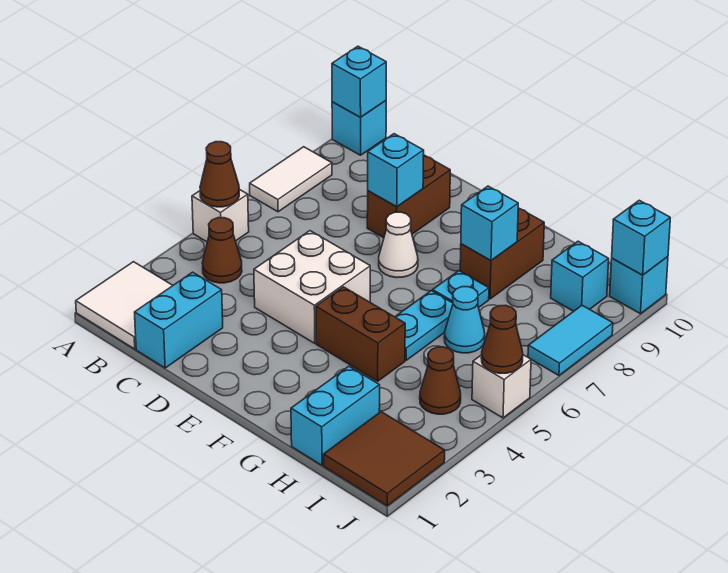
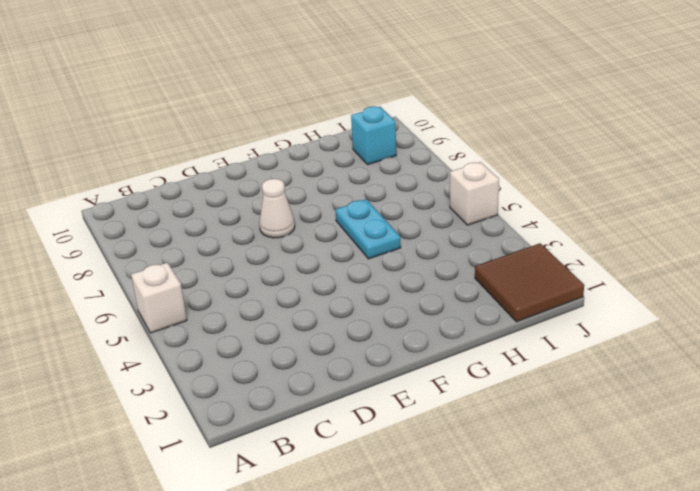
none -> white 2x2 tile [76,262,173,349]
none -> white 1x2 tile [250,147,332,212]
none -> cyan 1x1 brick [332,101,386,155]

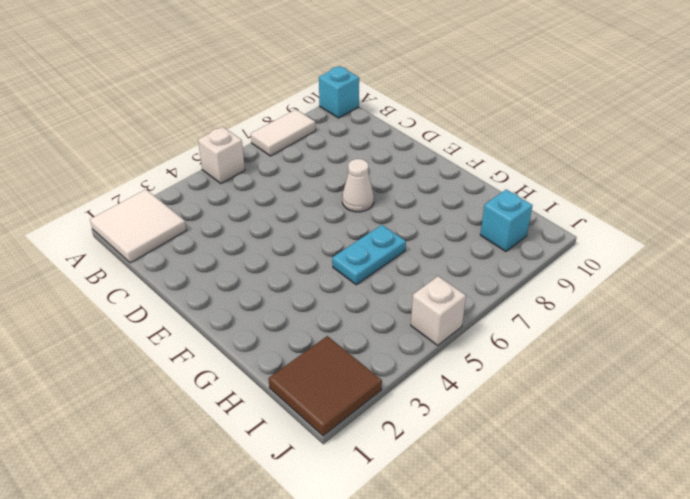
none -> brown 1x1 cone [202,218,242,283]
none -> cyan 1x2 brick [135,272,223,368]
none -> white 2x2 brick [254,231,370,343]

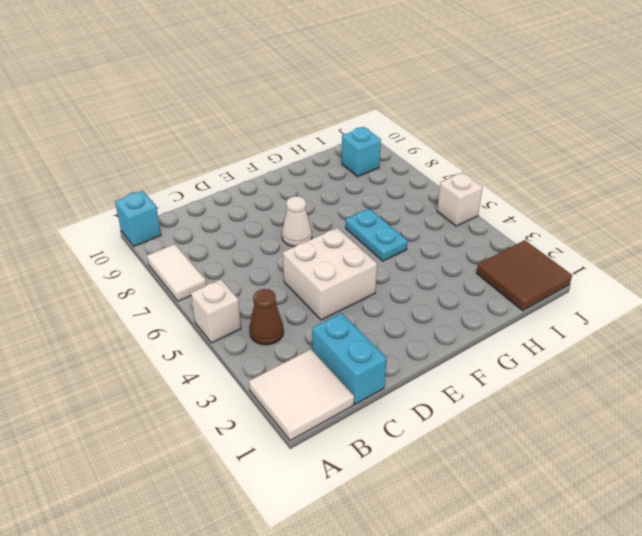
none -> brown 1x2 brick [367,155,450,238]
none -> brown 1x2 brick [316,287,405,381]
none -> cyan 1x1 plate [433,271,489,307]

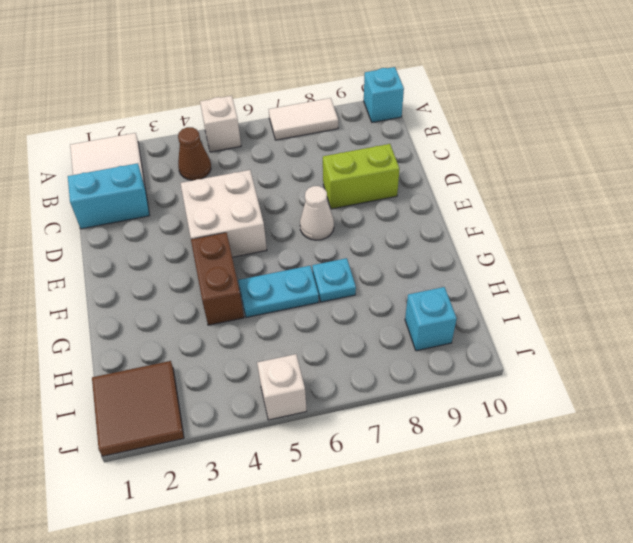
lime 1x2 brick [323,144,399,209] -> brown 1x2 brick [367,155,450,238]
none -> brown 1x2 brick [460,208,544,299]
none -> cyan 1x2 brick [291,366,380,465]
none -> cyan 1x1 cone [444,287,485,353]

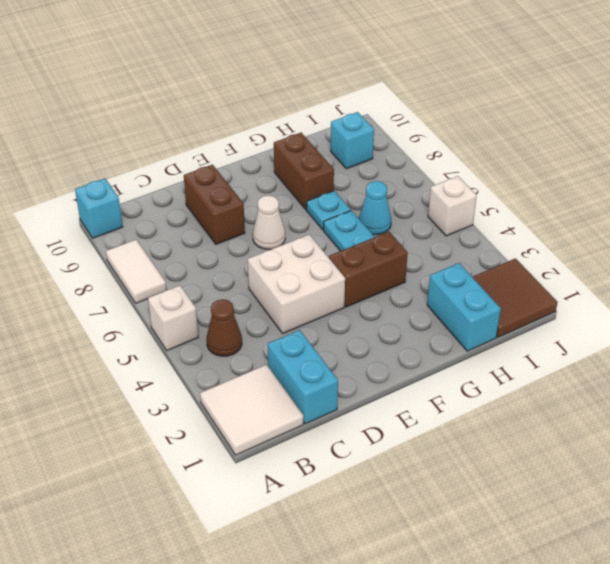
none -> brown 1x1 cone [420,347,461,414]
none -> cyan 1x2 tile [528,305,613,375]
none -> cyan 1x1 brick [610,257,668,314]

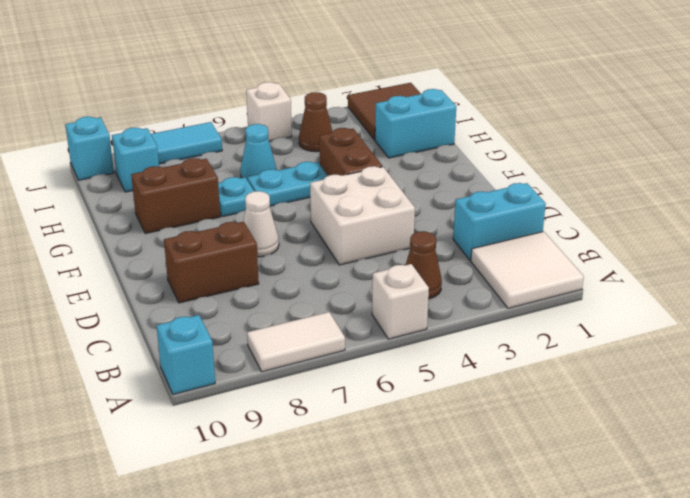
none -> brown 1x1 cone [200,142,239,207]
none -> cyan 1x1 brick [332,46,386,117]
none -> cyan 1x1 brick [368,134,424,207]

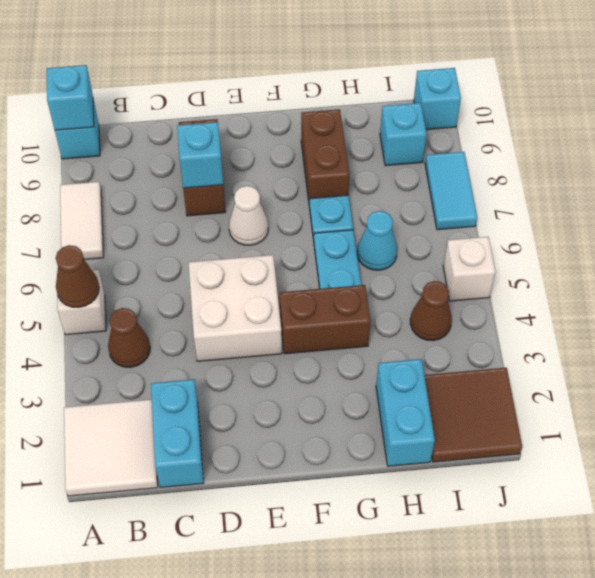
none -> cyan 1x1 brick [461,186,518,261]
none -> brown 1x1 cone [481,305,523,373]
none -> cyan 1x1 brick [612,200,670,275]

